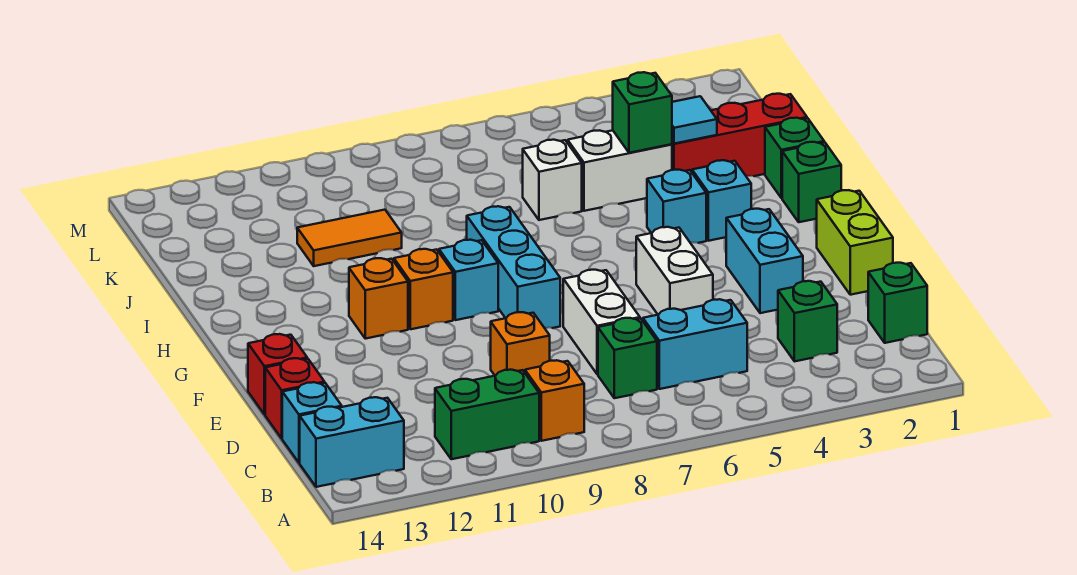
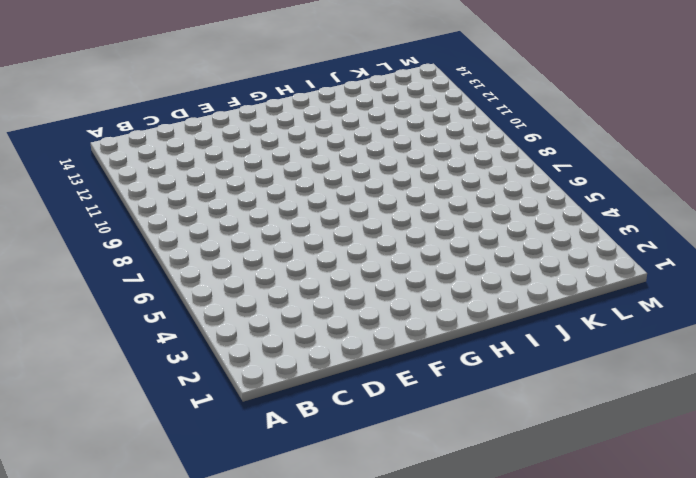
none -> orange 1x1 brick [525,360,584,441]
none -> green 1x2 brick [435,370,539,459]
none -> cyan 1x2 brick [300,397,404,487]

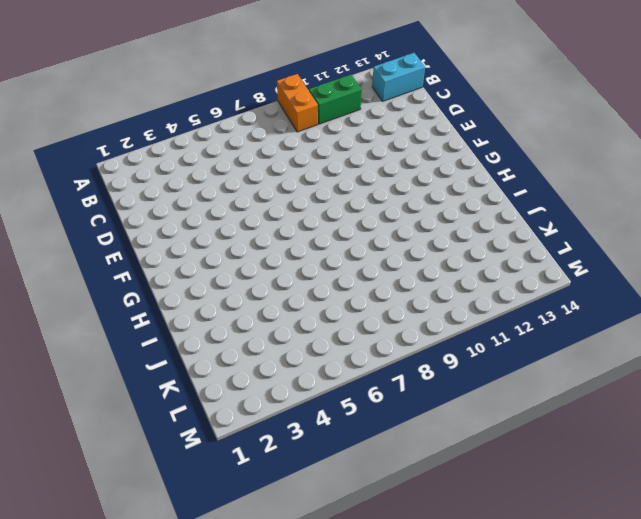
orange 1x2 brick [277,74,318,132] -> orange 1x1 brick [525,360,584,441]
none -> green 1x1 brick [868,263,927,343]
none -> green 1x1 brick [778,281,837,361]
none -> cyan 1x2 brick [643,299,747,389]

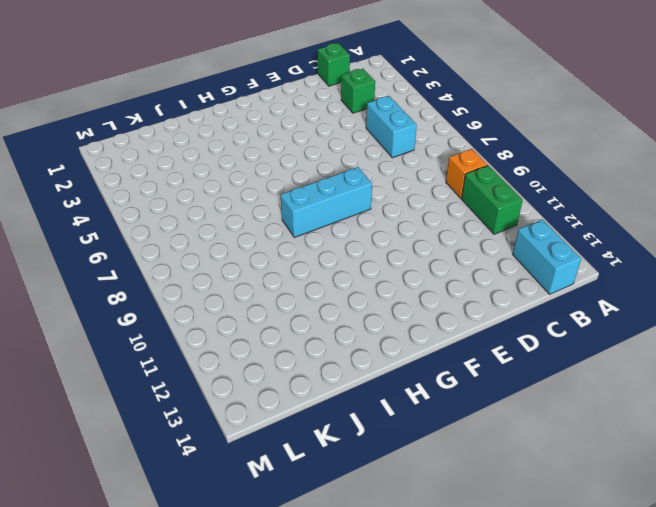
none -> green 1x1 brick [598,318,657,398]
none -> cyan 1x1 brick [282,382,342,463]
none -> white 1x2 brick [563,270,640,374]

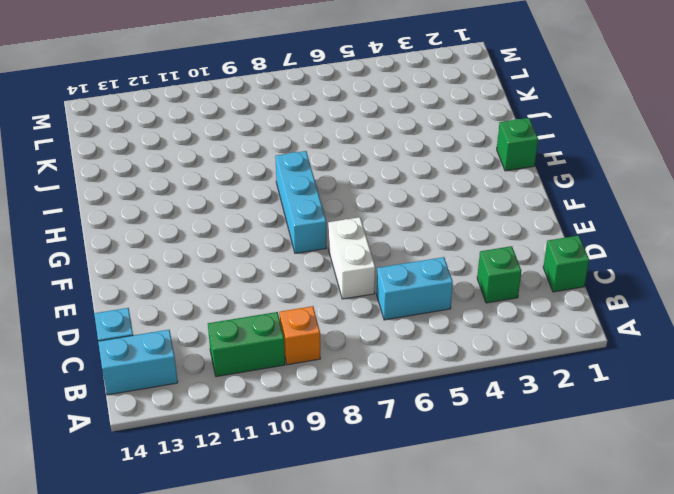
none -> green 1x1 brick [598,318,657,398]
none -> orange 1x1 brick [491,312,550,376]
none -> red 1x1 brick [265,358,325,438]

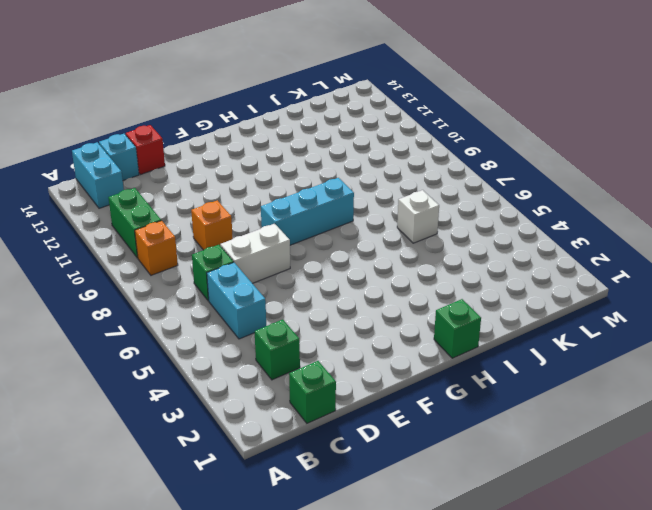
none -> lime 1x2 brick [817,190,893,295]
none -> cyan 1x2 brick [726,209,803,313]
none -> white 1x2 brick [636,227,713,315]

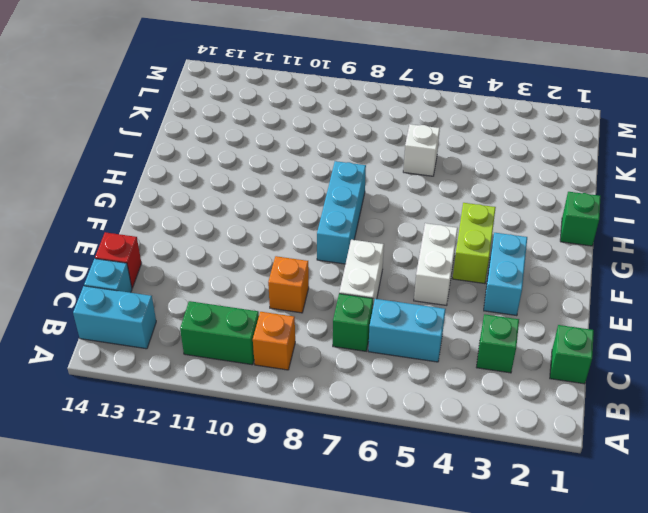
lime 1x2 brick [453,203,496,284] -> lime 1x2 brick moved to [817,190,893,295]
none -> red 1x1 brick [248,334,307,415]
none -> cyan 1x1 brick [439,240,498,320]
none -> orange 1x1 brick [394,249,453,329]

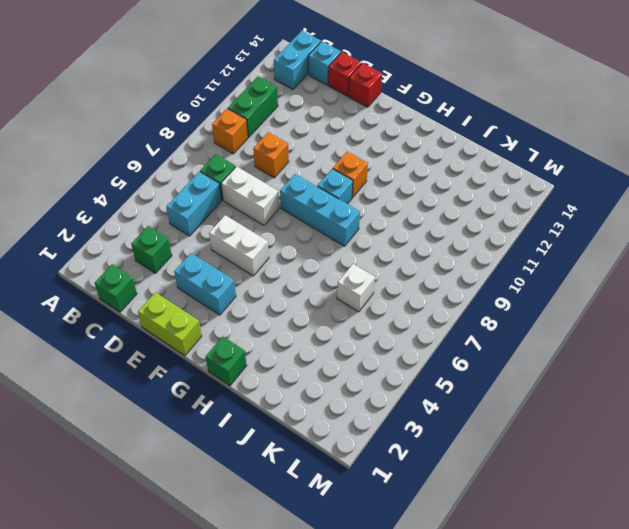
none -> orange 1x1 brick [349,258,408,339]
none -> cyan 1x1 brick [692,160,751,241]
none -> cyan 1x1 brick [647,170,706,243]

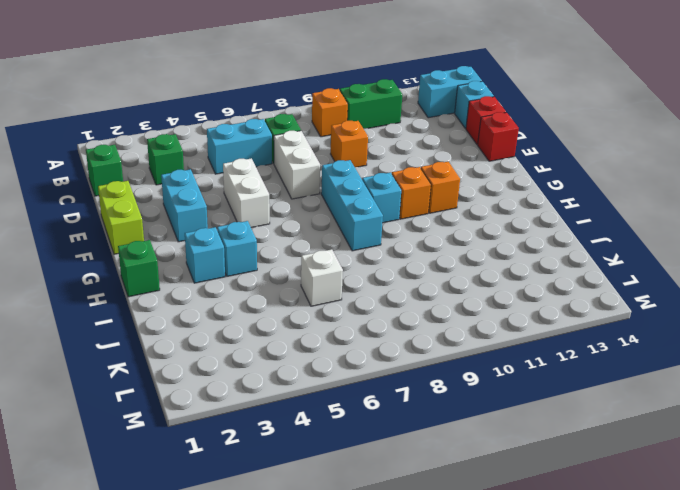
none -> green 1x1 brick [765,118,824,198]
none -> red 1x3 brick [672,94,807,176]
none -> white 1x2 brick [568,130,672,211]

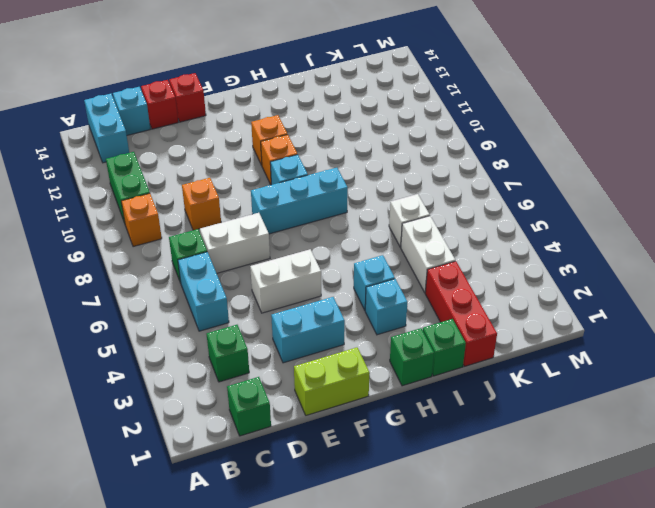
none -> orange 1x2 tile [297,210,402,266]
none -> cyan 1x1 tile [672,96,717,144]
none -> green 1x1 brick [613,72,672,153]

